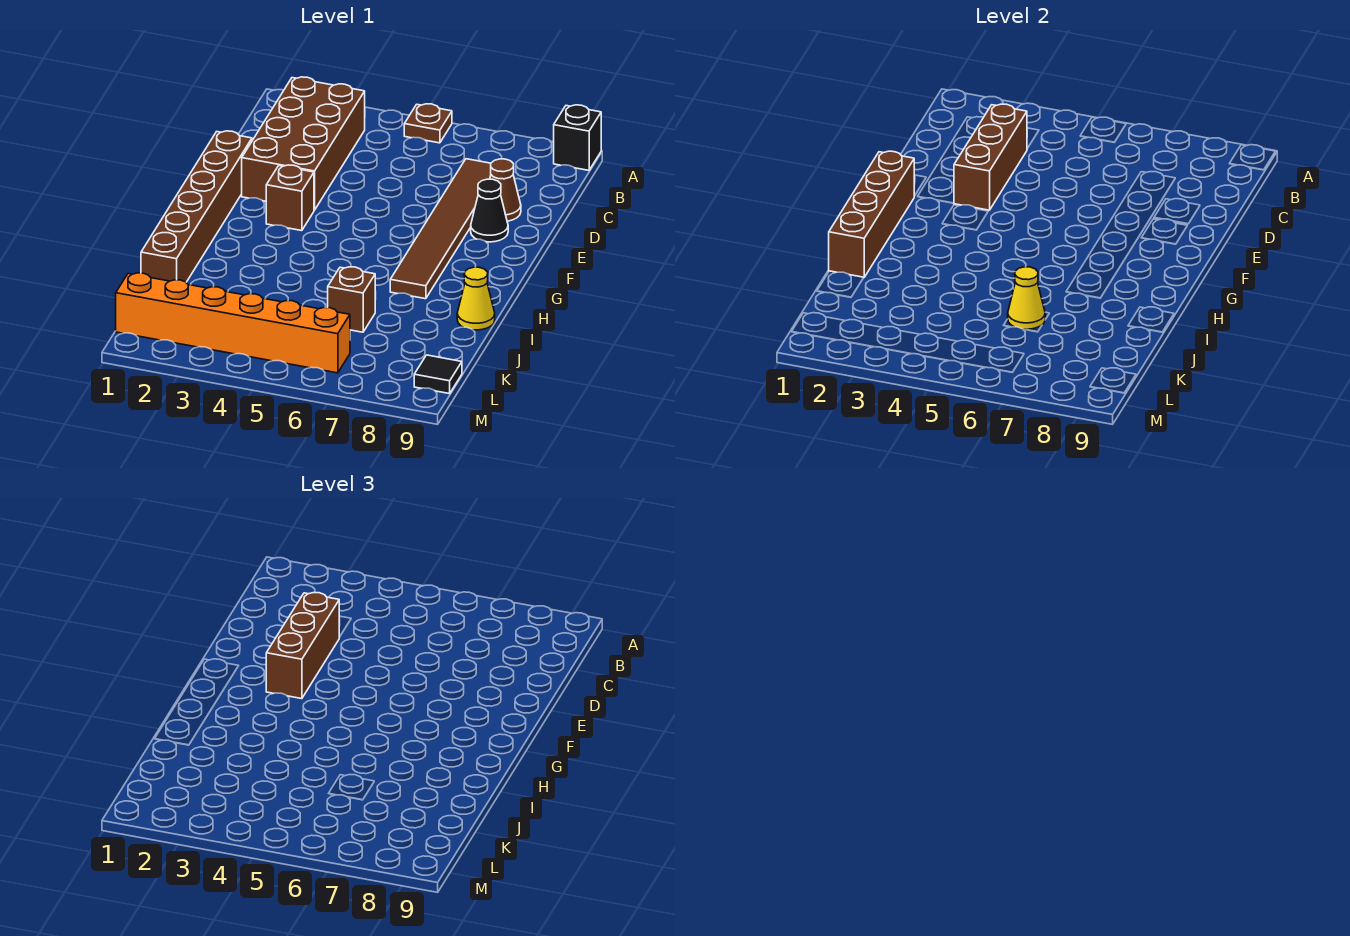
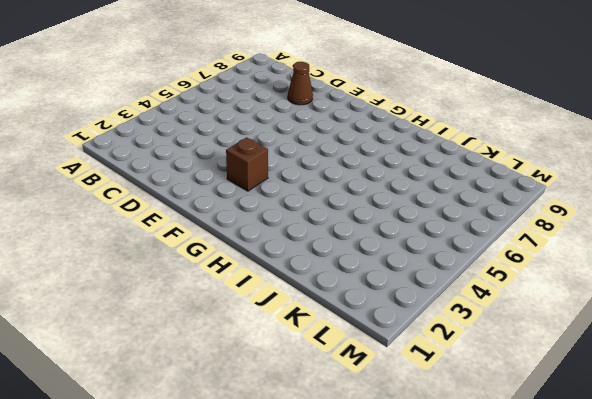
none -> brown 1x1 plate [404,104,452,143]
none -> black 1x1 brick [554,105,601,170]
none -> brown 2x4 brick [242,77,365,210]

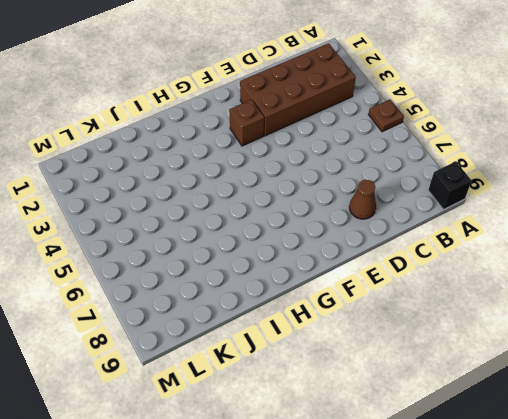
none -> brown 1x6 tile [390,159,491,299]
none -> brown 1x6 brick [141,131,252,282]
none -> black 1x1 cone [471,179,508,242]

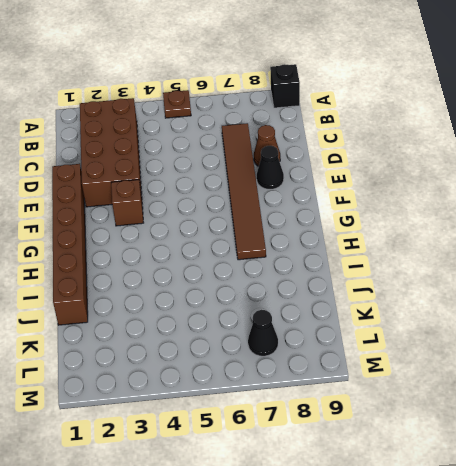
black 1x1 cone [248,310,278,356] -> none
none -> yellow 1x1 cone [457,267,495,330]
none -> brown 1x1 brick [328,267,375,332]
none -> orange 1x6 brick [116,273,350,373]

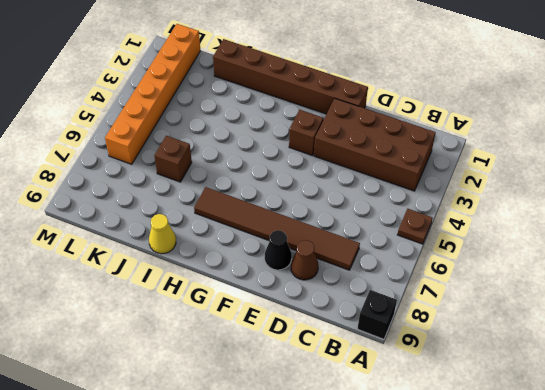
none -> black 1x1 tile [414,355,462,394]
none -> brown 1x3 brick [954,104,1027,210]
none -> brown 1x4 brick [829,151,914,278]

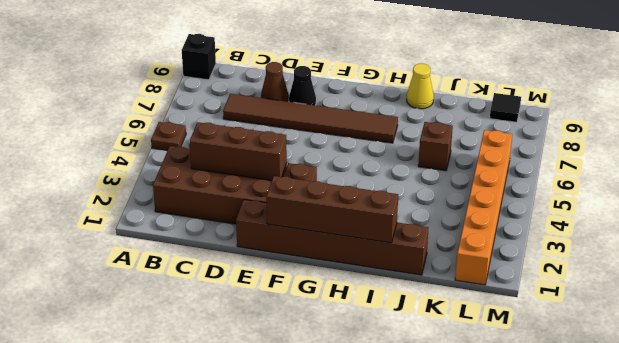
none -> yellow 1x1 cone [1008,267,1045,330]
none -> brown 1x3 brick [266,593,339,699]

